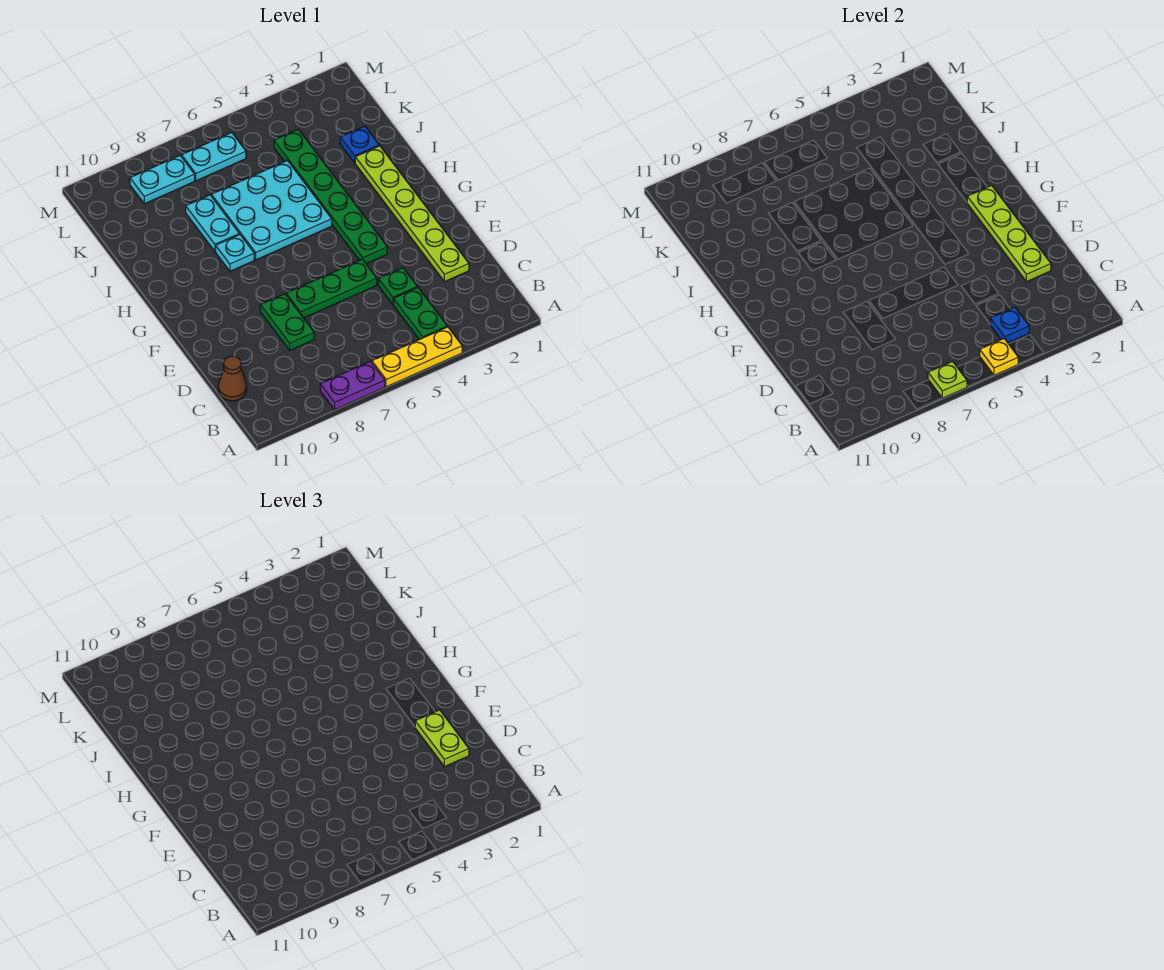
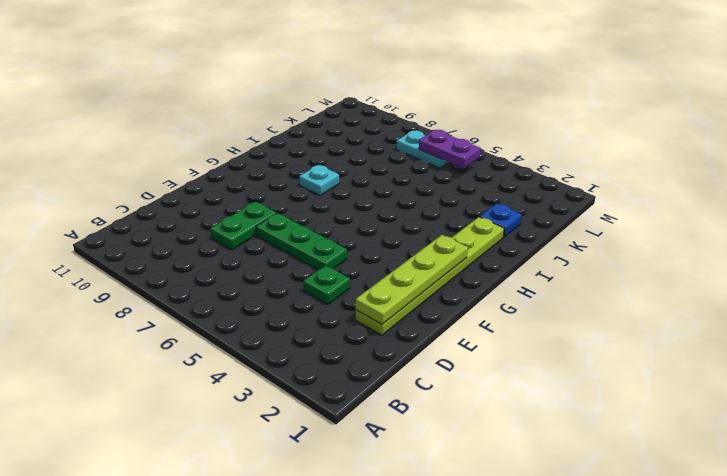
purple 1x2 plate [419,130,481,168] -> purple 1x2 plate moved to [320,362,385,410]
none -> yellow 1x3 plate [372,327,462,387]
none -> green 1x2 plate [394,287,447,340]
none -> brown 1x1 cone [218,356,247,401]

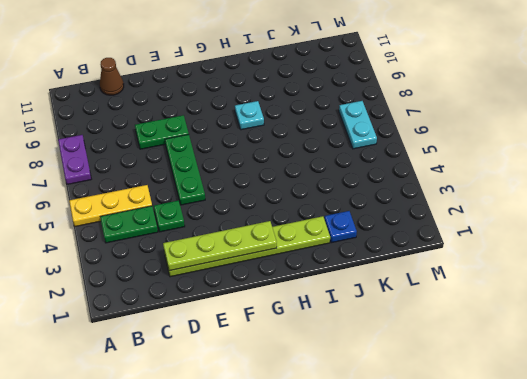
yellow 1x3 plate [69,185,152,227] -> yellow 1x3 plate turned to [372,327,462,387]
none -> green 1x6 plate [274,129,387,264]
none -> cyan 3x3 plate [211,161,332,260]
none -> cyan 1x2 plate [186,195,239,252]

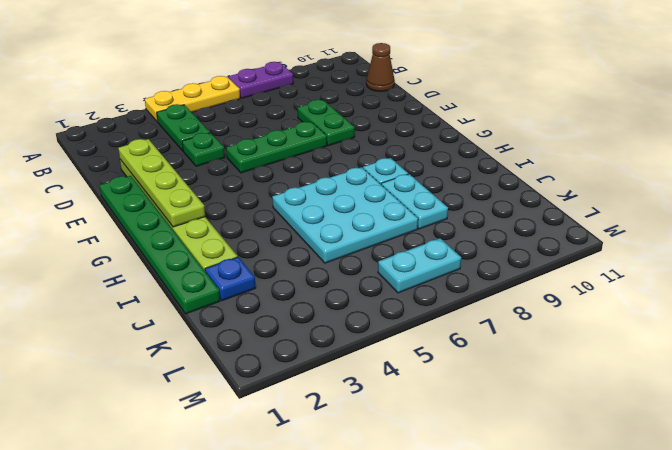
green 1x6 plate [100,176,220,314] -> green 1x6 plate moved to [274,129,387,264]
none -> cyan 1x2 plate [130,156,195,204]
none -> yellow 1x1 plate [980,339,1018,375]
none -> lime 1x1 plate [928,362,967,398]

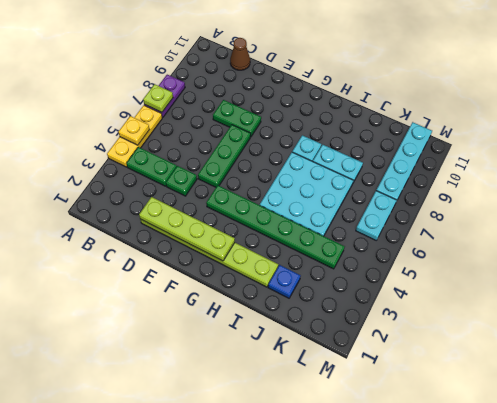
cyan 1x4 plate [376,122,432,200] -> cyan 1x2 plate [130,156,195,204]
none -> blue 1x1 plate [990,307,1029,343]
none -> lime 1x2 plate [415,710,469,767]

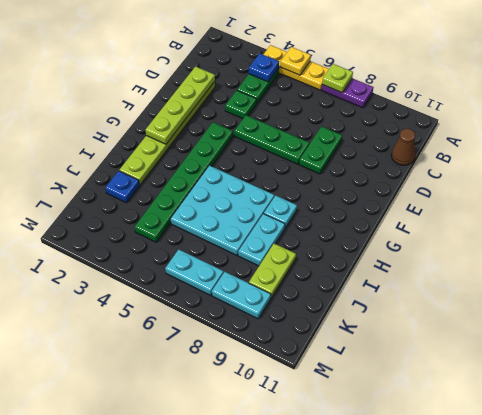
lime 1x2 plate [249,244,296,298] -> lime 1x2 plate moved to [415,710,469,767]

